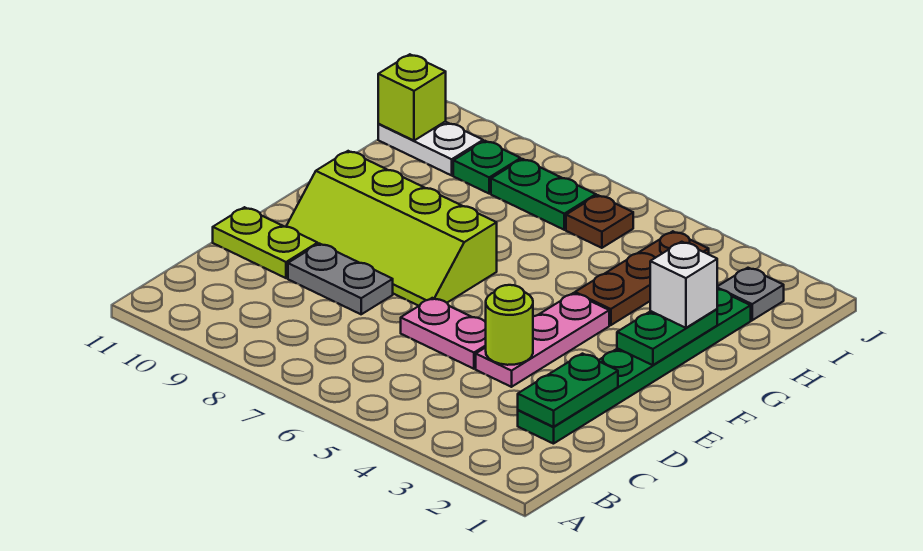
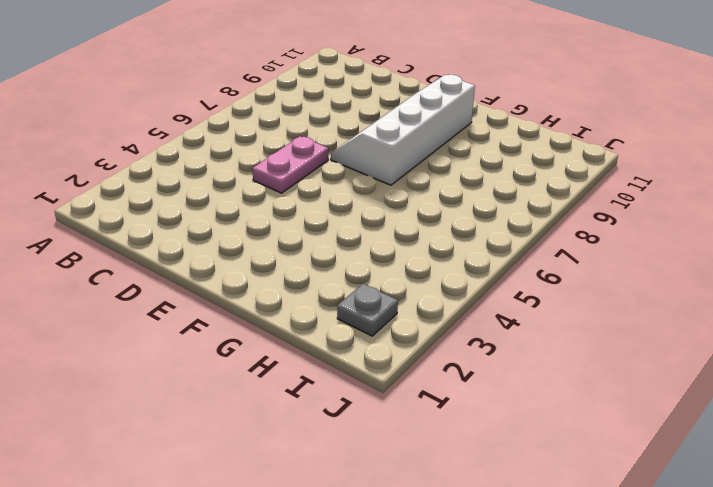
white 2x4 slope [331,75,475,185] -> lime 2x4 slope [286,151,497,306]
none -> green 1x6 plate [518,289,751,444]
none -> pink 1x3 plate [476,293,609,387]
none -> grey 1x2 plate [288,244,393,314]

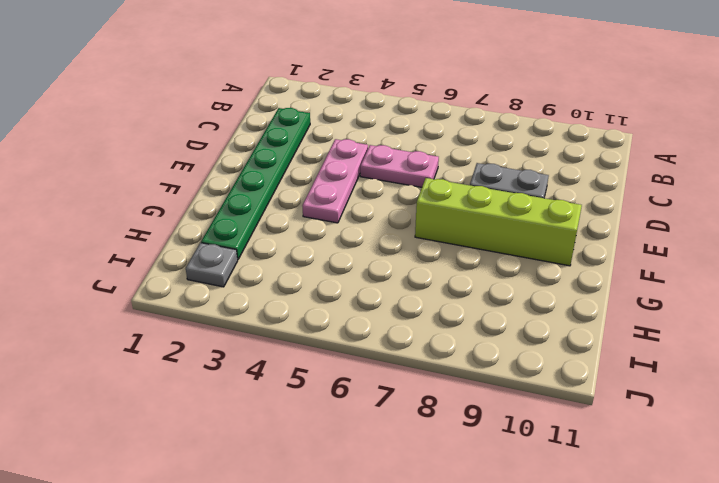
none -> lime 1x2 plate [213,207,318,278]
none -> brown 1x3 plate [575,231,709,325]
none -> brown 1x1 plate [566,195,633,248]

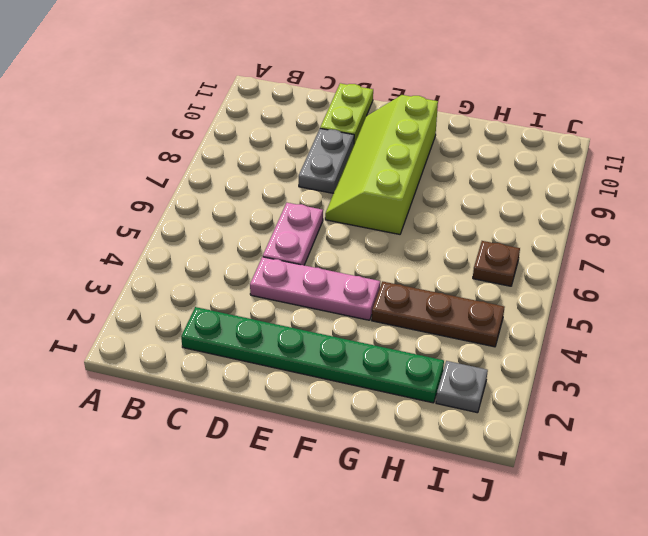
none -> green 1x2 plate [491,159,596,230]
none -> green 1x1 plate [453,141,521,193]
none -> white 1x2 plate [378,122,483,175]

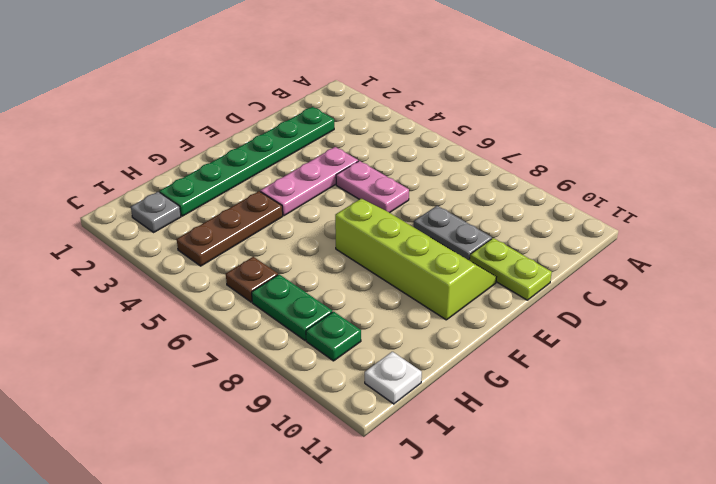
white 1x1 plate [365,352,422,404] -> white 1x2 plate [378,122,483,175]
none -> green 1x2 plate [518,354,618,427]
none -> lime 1x1 round brick [486,285,533,365]
none -> green 1x2 plate [617,309,717,365]

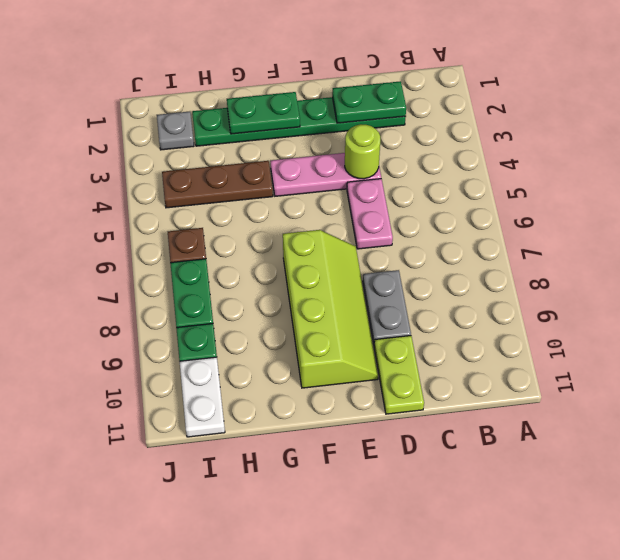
none -> lime 1x1 brick [378,54,446,141]
none -> white 1x1 brick [650,242,717,328]

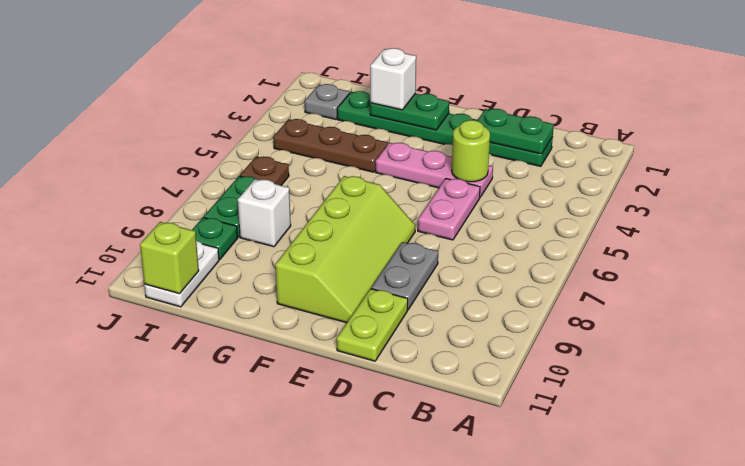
white 1x1 brick [238,179,291,247] -> none

